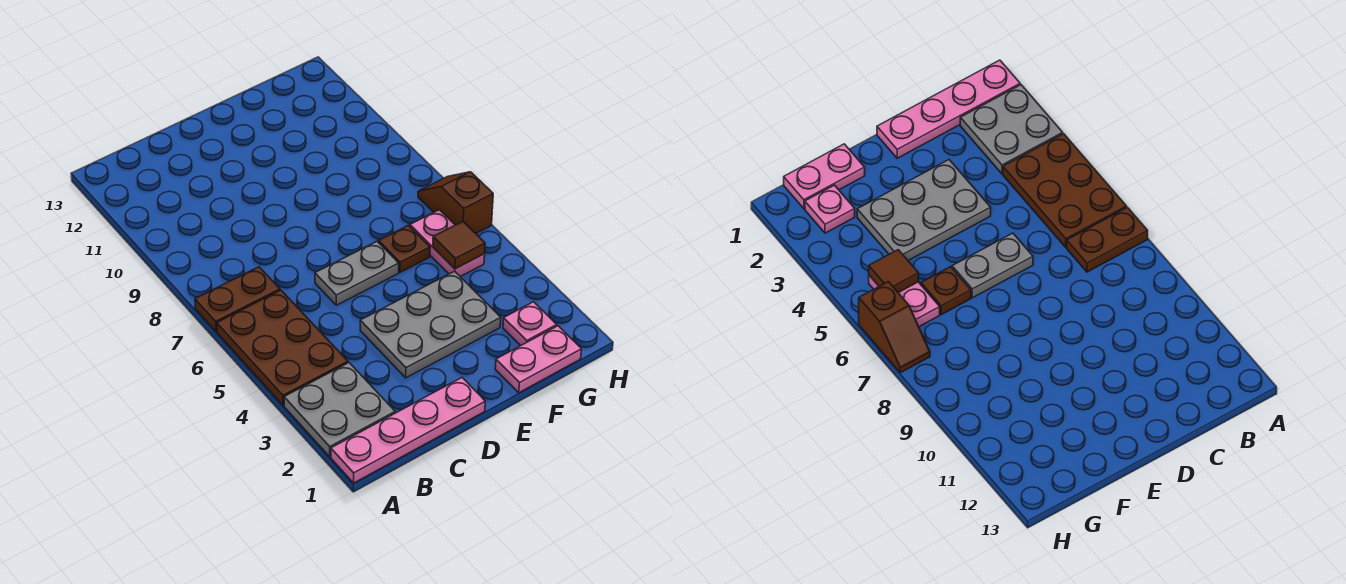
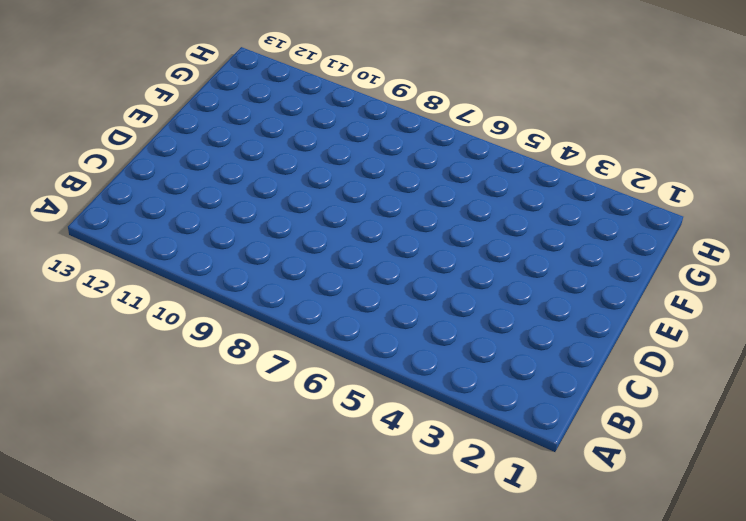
none -> pink 1x4 plate [331,378,485,483]
none -> grey 2x2 plate [284,363,395,457]
none -> brown 2x3 plate [217,290,348,405]

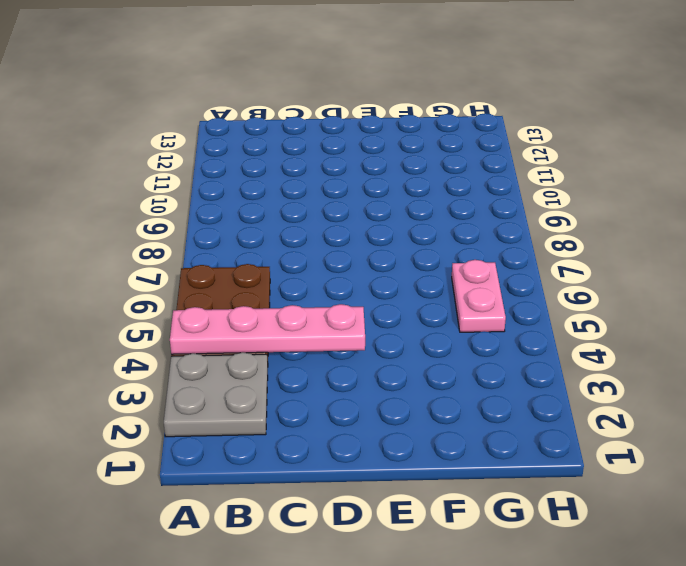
pink 1x4 plate [170,304,365,354] -> pink 1x4 plate moved to [331,378,485,483]
none -> brown 1x2 plate [195,267,280,332]
none -> grey 2x3 plate [360,271,501,378]
none -> grey 1x2 plate [315,242,399,305]

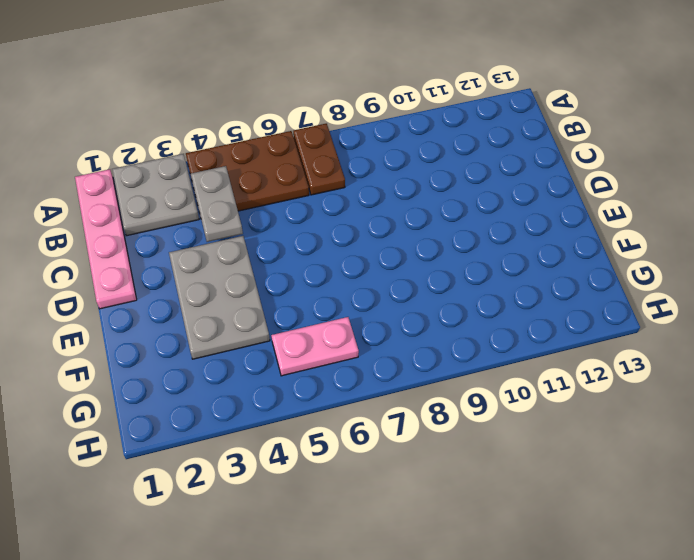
grey 1x2 plate [191,166,243,242] -> grey 1x2 plate moved to [315,242,399,305]
none -> pink 1x2 plate [495,326,582,393]
none -> brown 1x1 plate [379,225,430,272]
none -> pink 1x1 plate [503,302,557,346]

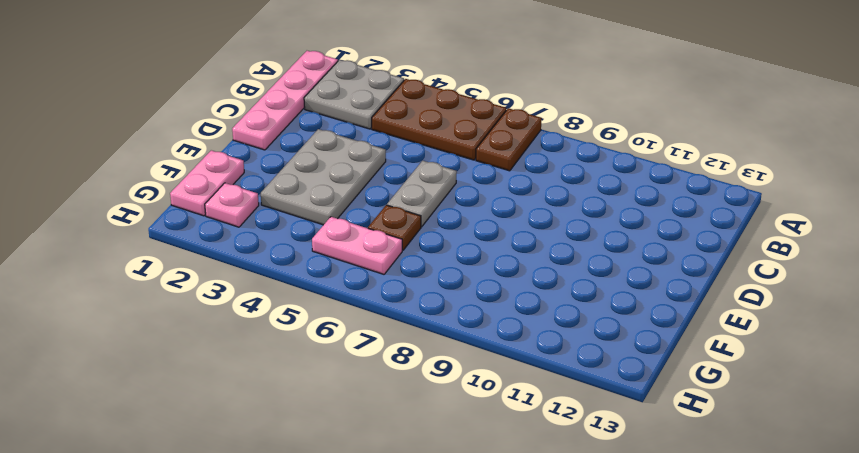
none -> brown 1x2 slope [418,172,493,233]
none -> brown 1x1 tile [433,221,485,269]

